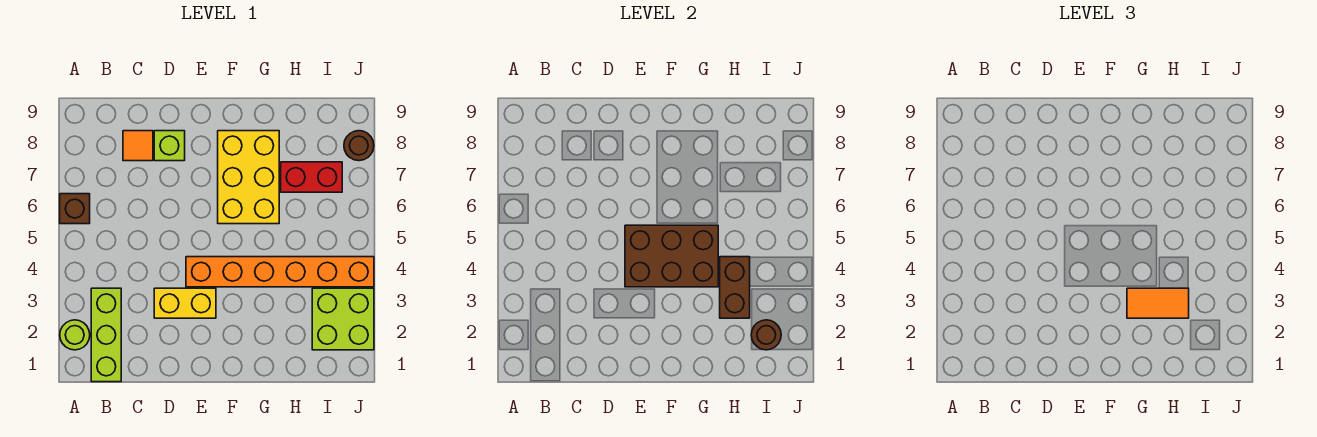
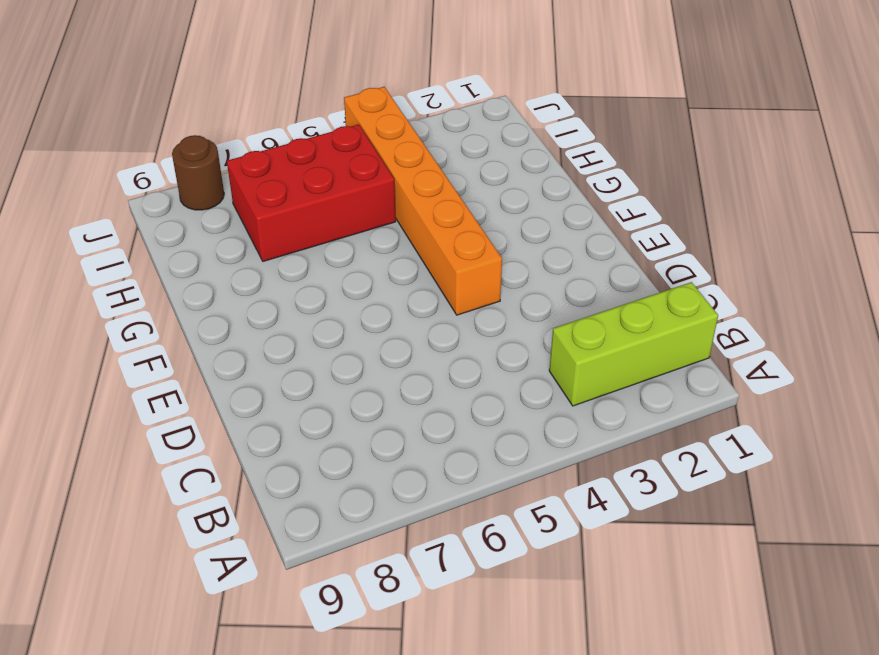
red 2x3 brick [227,124,396,261] -> red 1x2 brick [281,162,342,192]
none -> lime 1x1 round brick [60,320,90,350]
none -> brown 1x1 brick [60,194,90,224]
none -> orange 1x1 tile [123,131,153,161]

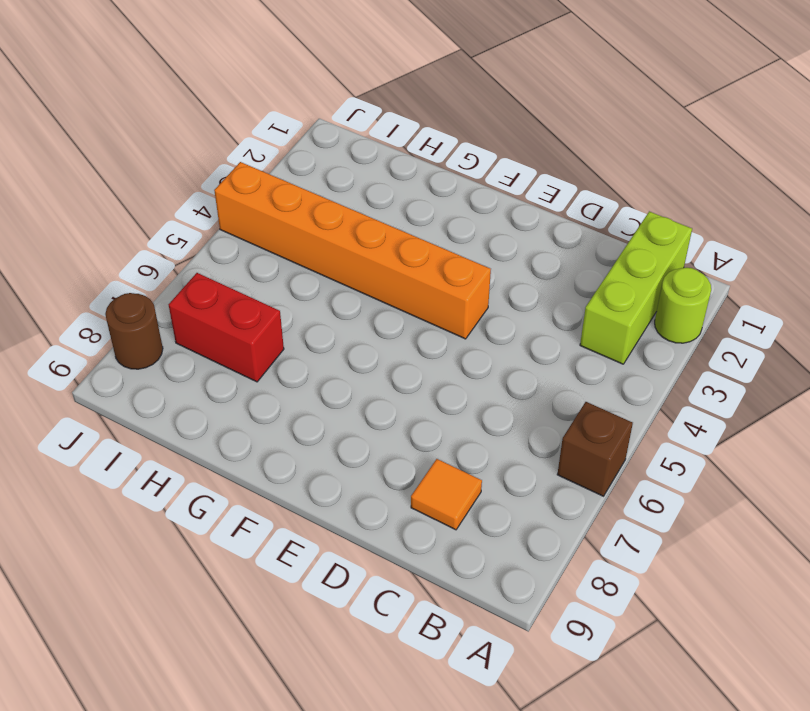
none -> yellow 1x2 brick [154,288,216,318]
none -> lime 1x1 brick [154,131,185,161]
none -> yellow 2x3 brick [218,131,279,224]

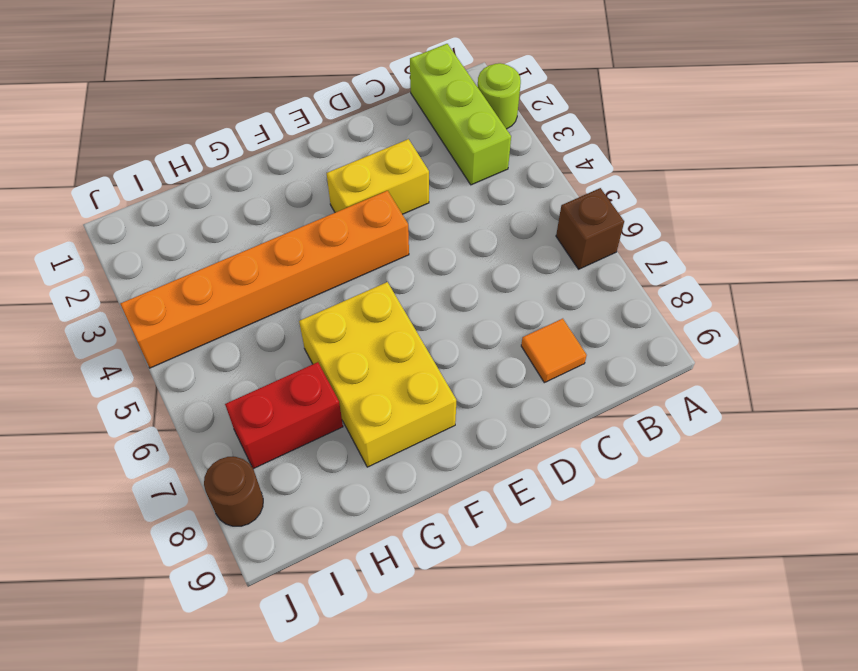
none -> lime 1x1 brick [154,131,185,161]
none -> lime 2x2 brick [312,288,374,350]
none -> brown 2x3 brick [625,225,718,287]

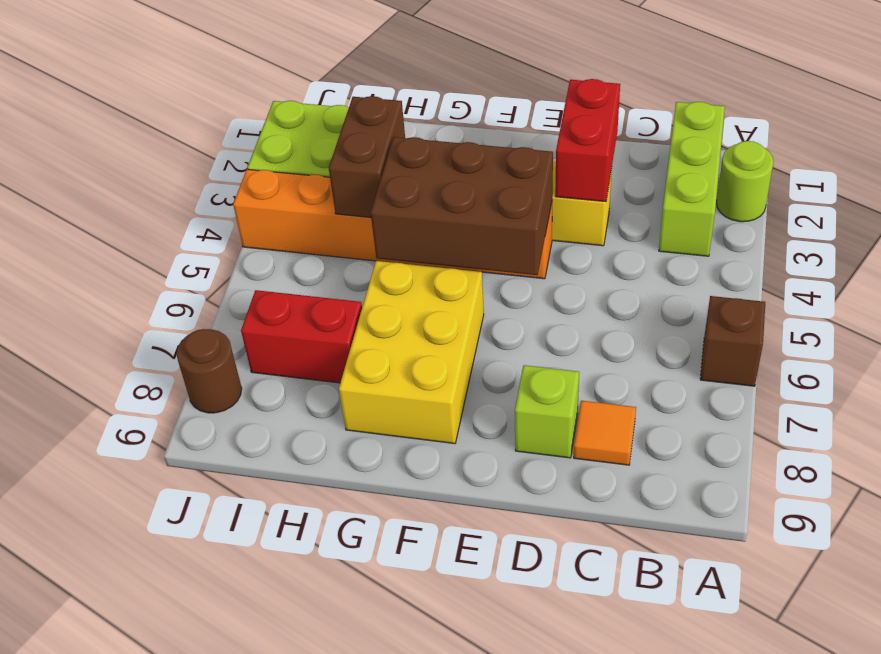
red 1x2 brick [555,79,620,202] -> none
none -> brown 1x1 round brick [751,320,781,350]
none -> orange 1x2 tile [1127,288,1189,318]

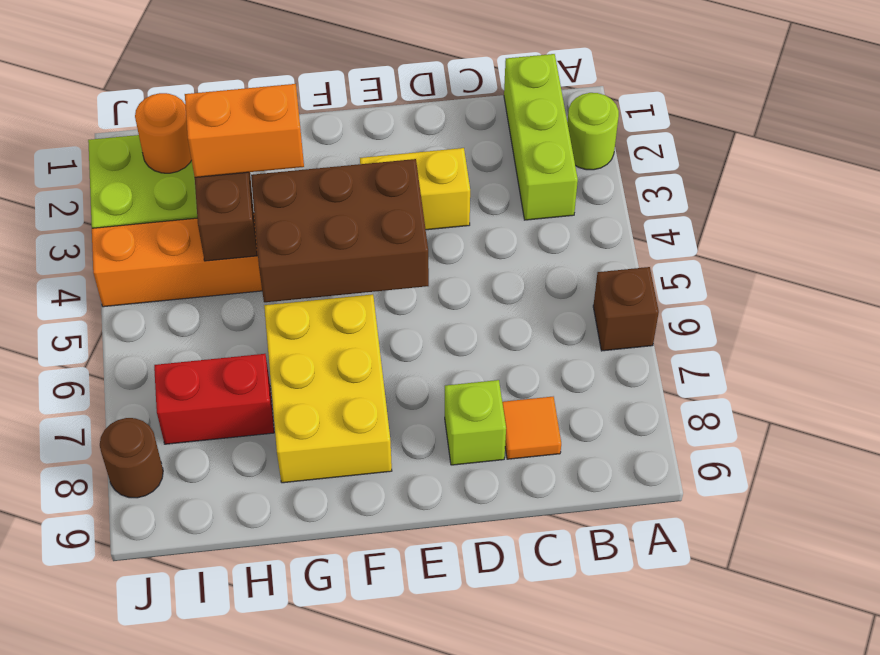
orange 1x2 brick [185,84,304,177] -> orange 1x2 tile [1127,288,1189,318]
orange 1x1 round brick [135,93,192,173] -> brown 1x1 round brick [751,320,781,350]

